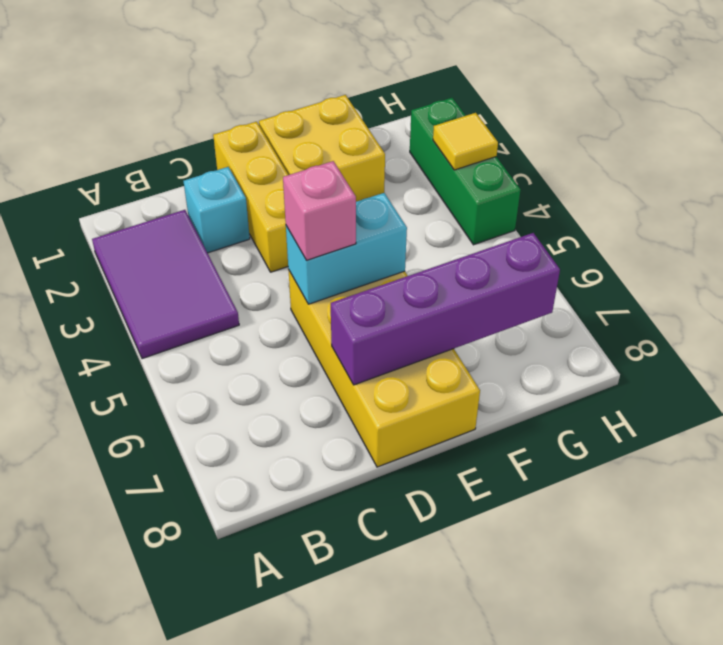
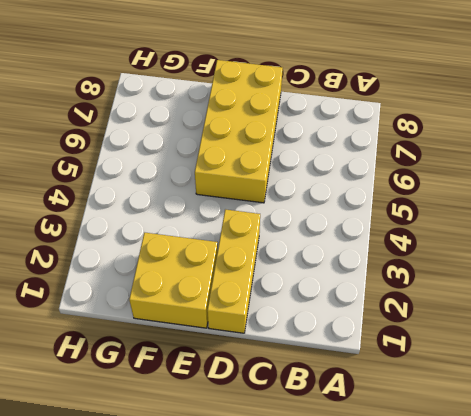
none -> purple 2x3 tile [92,210,239,359]
none -> cyan 1x1 brick [184,167,250,253]

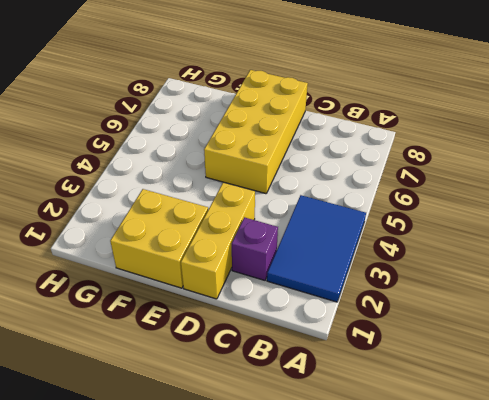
blue 2x3 tile [267,195,366,302] -> purple 2x3 tile [92,210,239,359]
purple 1x1 brick [232,217,278,280] -> cyan 1x1 brick [184,167,250,253]
none -> green 1x3 brick [410,98,521,245]
none -> cyan 1x2 brick [286,193,407,304]

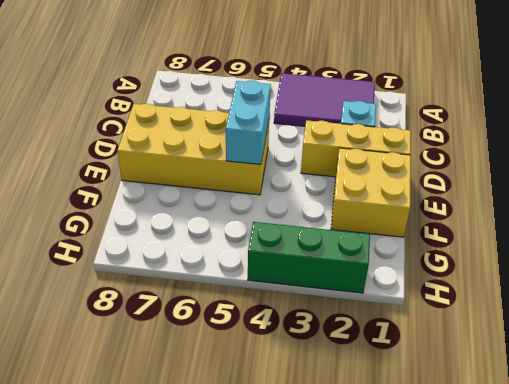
none -> purple 1x4 brick [331,233,560,385]
none -> yellow 1x1 tile [433,113,498,170]

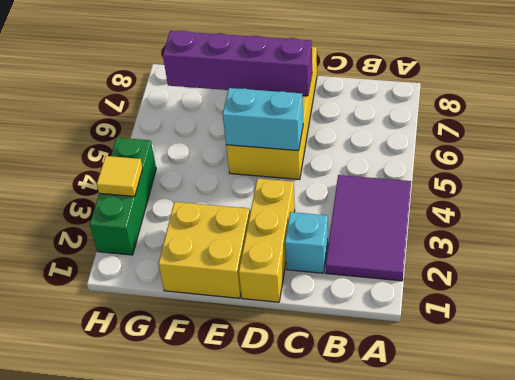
none -> pink 1x1 brick [283,161,356,260]

